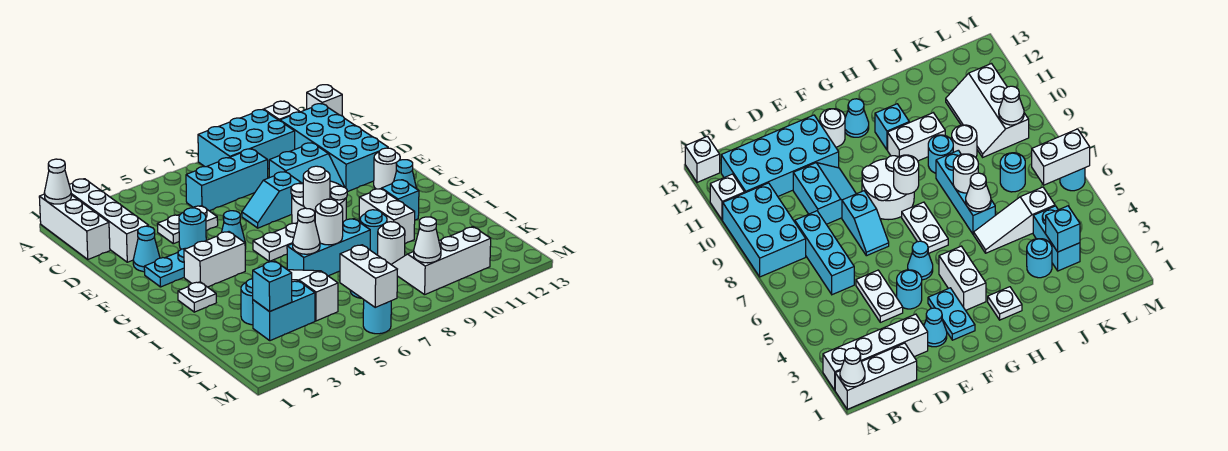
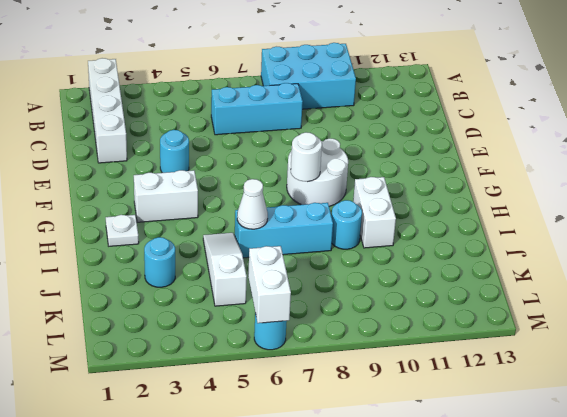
none -> white 1x3 brick [39,194,110,259]
none -> white 1x1 brick [264,101,299,121]
none -> white 1x1 brick [307,85,342,116]
none -> cyan 2x4 brick [280,104,388,192]

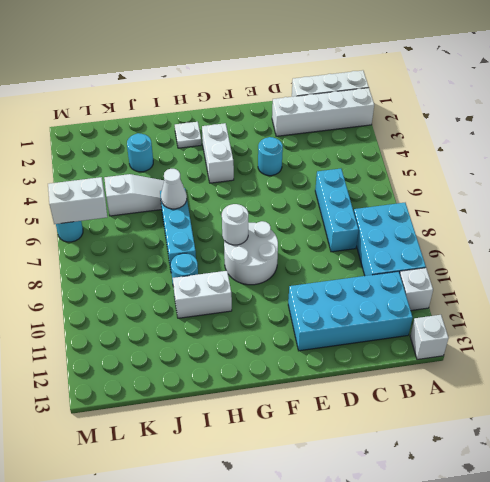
none -> white 1x2 plate [157,206,218,244]
none -> cyan 2x2 slope [269,143,344,187]
none -> cyan 1x1 cone [133,226,160,272]
none -> cyan 1x2 slope [242,172,301,228]

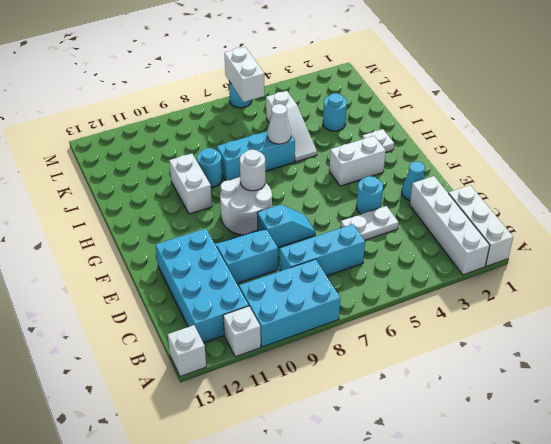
none -> cyan 1x2 plate [144,248,186,287]
none -> cyan 1x1 cone [221,211,246,249]
none -> white 1x1 round brick [374,148,400,189]
none -> white 1x2 plate [253,223,297,261]

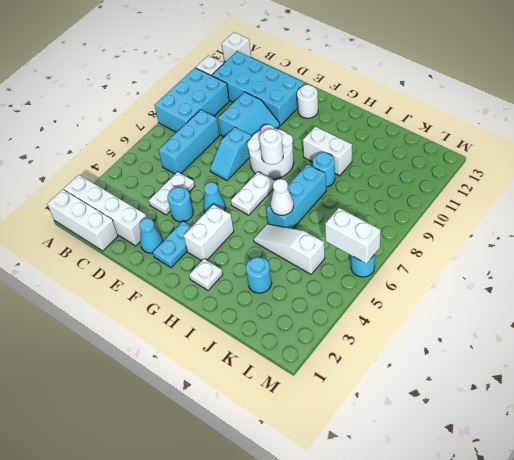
none -> cyan 1x1 cone [394,160,417,189]
none -> cyan 1x1 brick [381,180,419,220]
none -> white 1x1 round brick [378,222,405,264]
none -> cyan 1x2 brick [253,281,315,341]

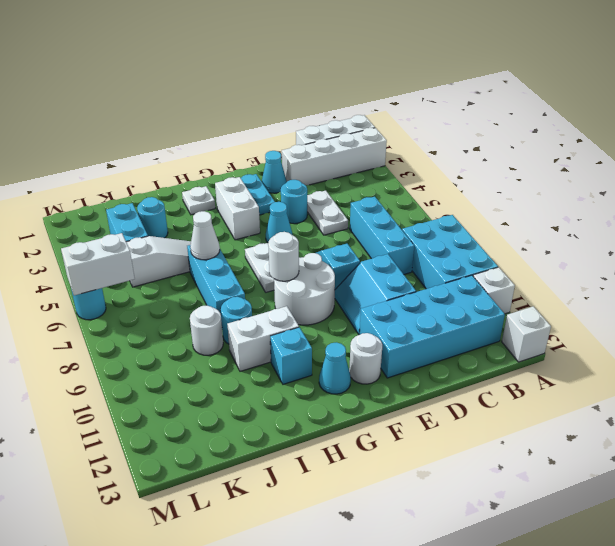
none -> cyan 1x1 round brick [1000,153,1025,192]
none -> white 2x3 slope [391,227,491,295]
none -> white 1x1 cone [44,159,71,204]
none -> white 1x1 round brick [315,199,343,245]

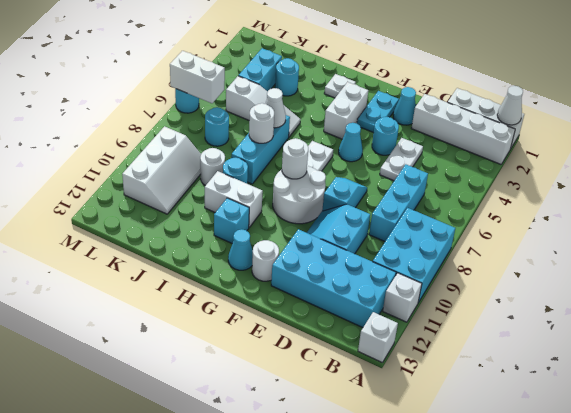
none -> cyan 1x1 brick [253,261,292,312]
none -> white 1x1 cone [414,217,441,263]

